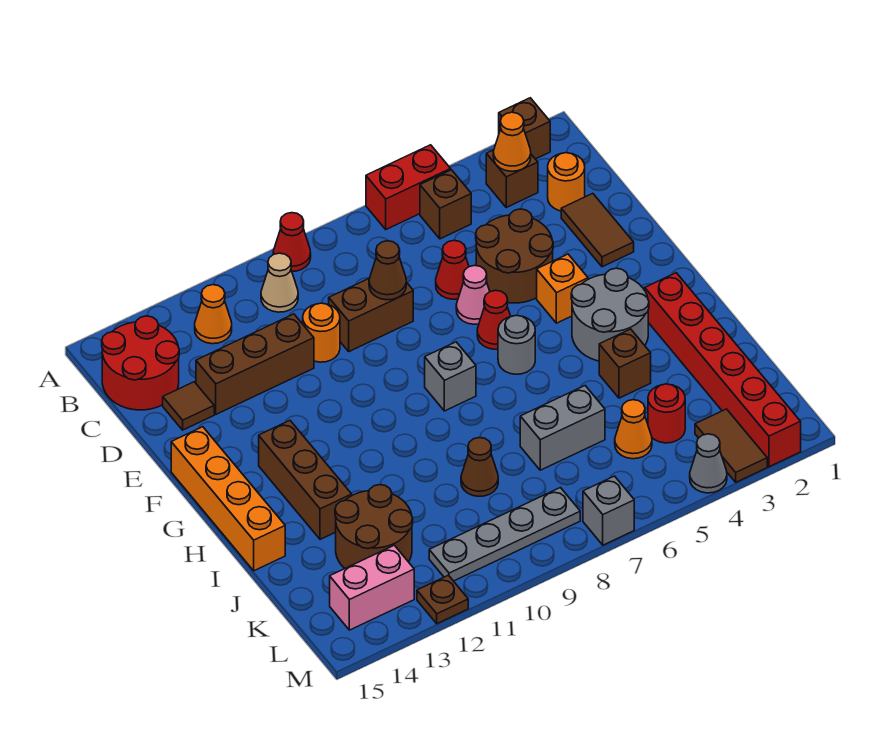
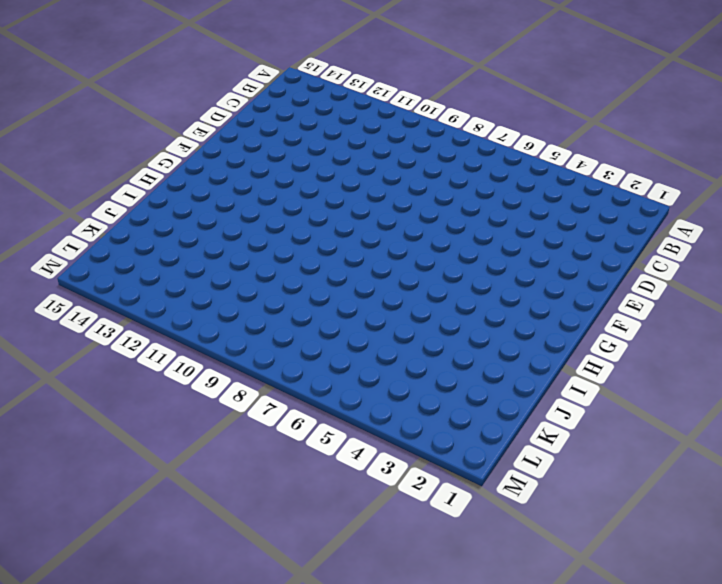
none -> brown 1x1 brick [499,98,550,159]
none -> red 1x2 brick [366,145,451,229]
none -> red 1x1 cone [273,213,311,271]
none -> brown 1x1 brick [486,150,538,207]

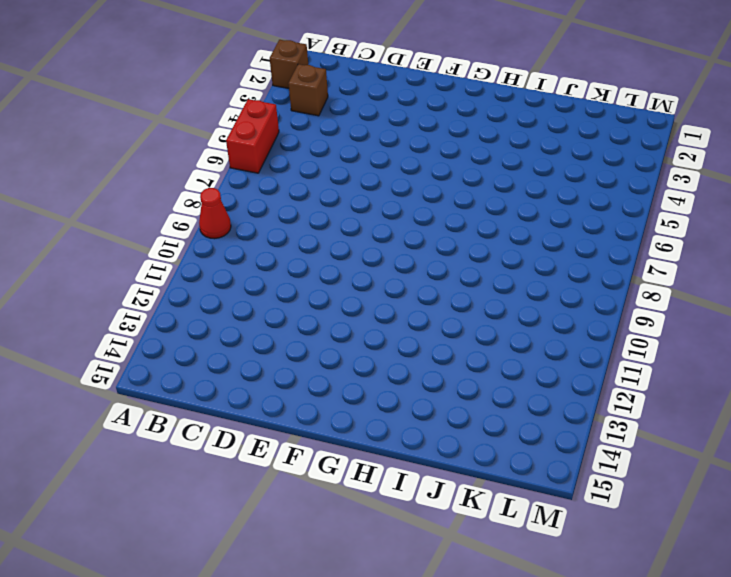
none -> brown 1x1 brick [420,170,471,239]
none -> tan 1x1 cone [261,253,298,312]
none -> orange 1x1 cone [195,285,232,344]
none -> red 2x2 round brick [102,316,179,410]

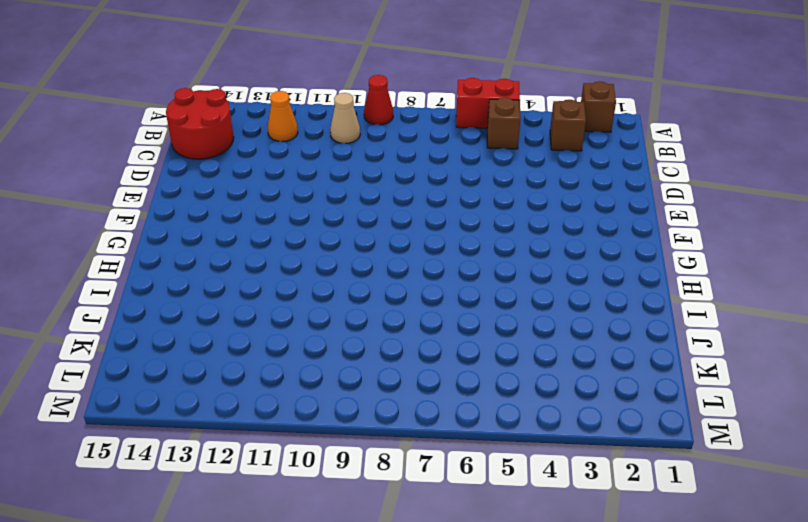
none -> orange 1x1 round brick [548,153,585,211]
none -> brown 1x2 tile [561,193,634,267]
none -> brown 2x2 round brick [476,209,553,303]
none -> red 1x1 cone [436,240,469,299]

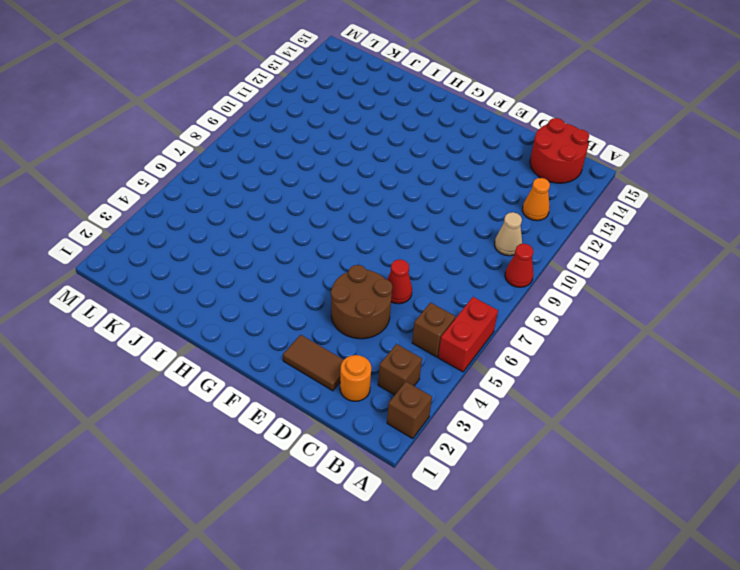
none -> brown 1x2 brick [329,279,413,351]
none -> orange 1x1 round brick [303,303,340,362]
none -> brown 1x3 brick [196,314,314,414]
none -> brown 1x1 tile [163,382,214,430]

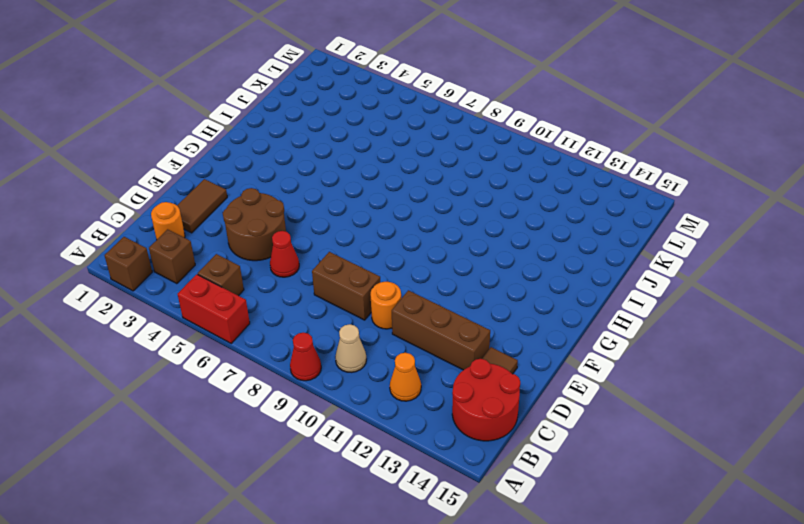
none -> pink 1x1 cone [456,265,490,324]
none -> orange 1x1 brick [537,254,588,323]
none -> red 1x1 cone [477,290,511,349]
none -> orange 1x4 brick [171,427,285,571]

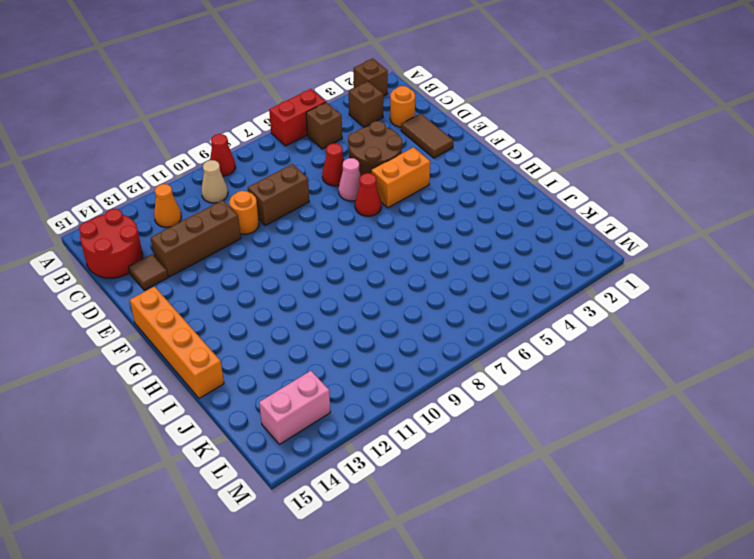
orange 1x2 brick [372,147,430,208] -> orange 1x1 brick [537,254,588,323]
none -> grey 2x2 round brick [571,268,649,361]
none -> grey 1x1 round brick [498,315,535,374]
none -> grey 1x1 brick [425,342,476,411]
none -> brown 1x3 brick [259,421,352,539]

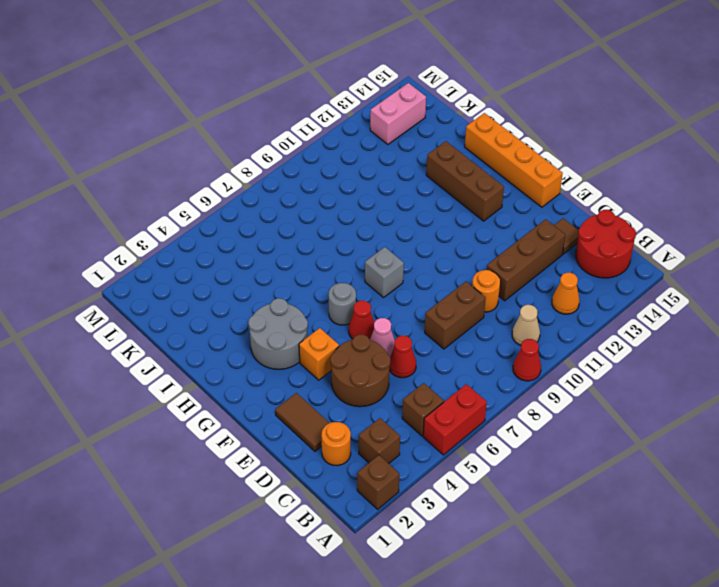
none -> red 1x6 brick [645,273,801,467]
none -> brown 1x1 brick [599,329,651,398]
none -> grey 1x2 brick [520,386,605,470]
none -> brown 1x1 cone [461,438,498,496]

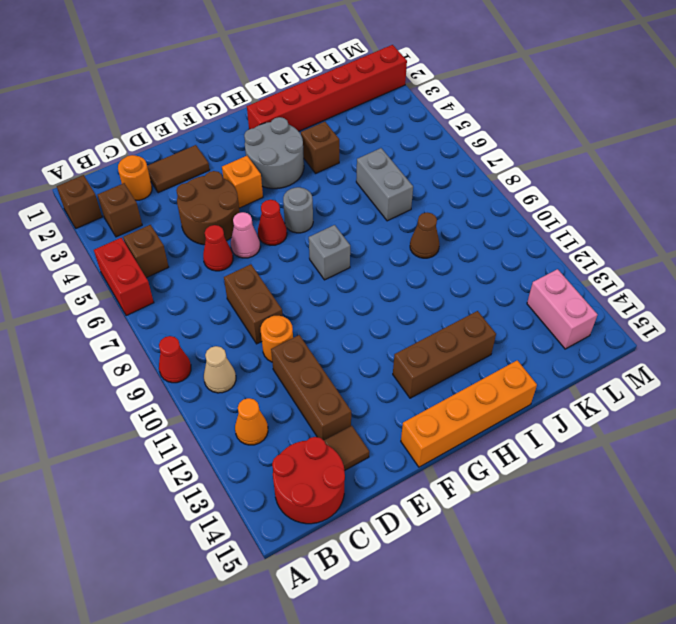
none -> brown 2x2 round brick [335,485,413,568]
none -> red 1x1 round brick [648,384,685,443]
none -> orange 1x1 cone [615,400,652,459]
none -> brown 1x2 tile [695,409,767,482]

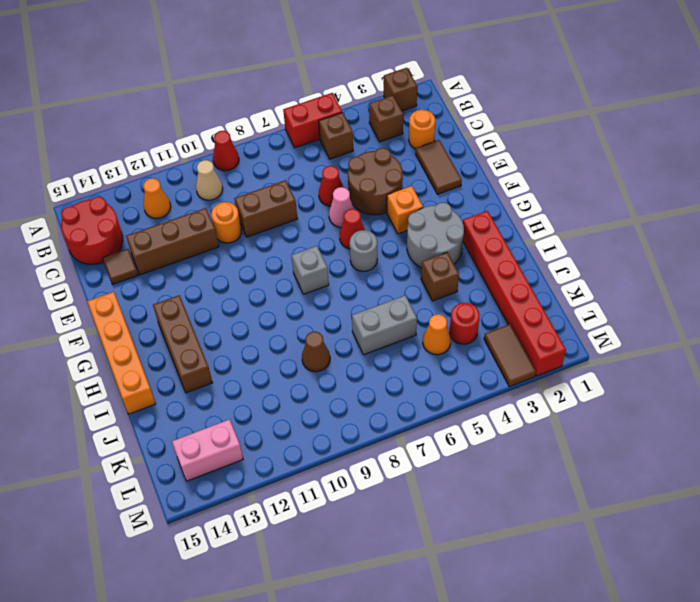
none -> brown 2x2 round brick [335,485,413,568]
none -> grey 1x4 plate [429,488,580,581]
none -> grey 1x1 cone [690,434,727,493]
none -> grey 1x1 brick [583,476,634,545]

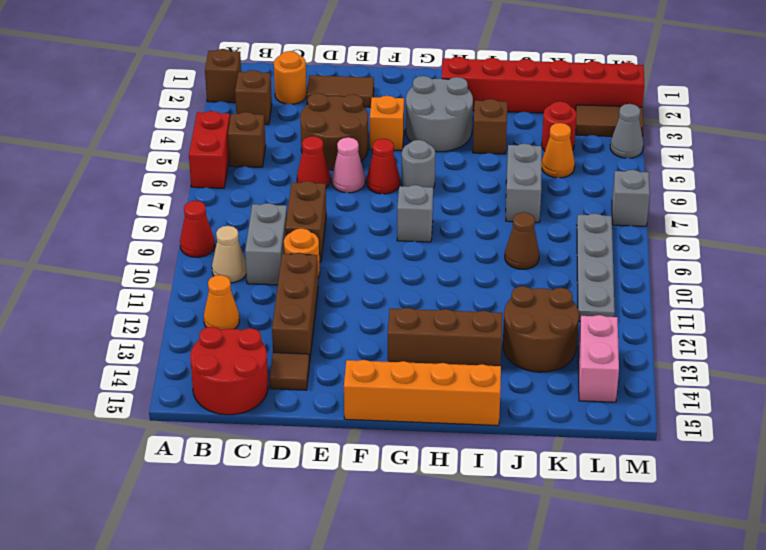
grey 1x2 brick [245,203,287,285] -> none
none -> brown 1x1 plate [417,575,468,624]
none -> orange 1x1 cone [493,112,531,171]
none -> brown 1x1 cone [369,241,406,300]

